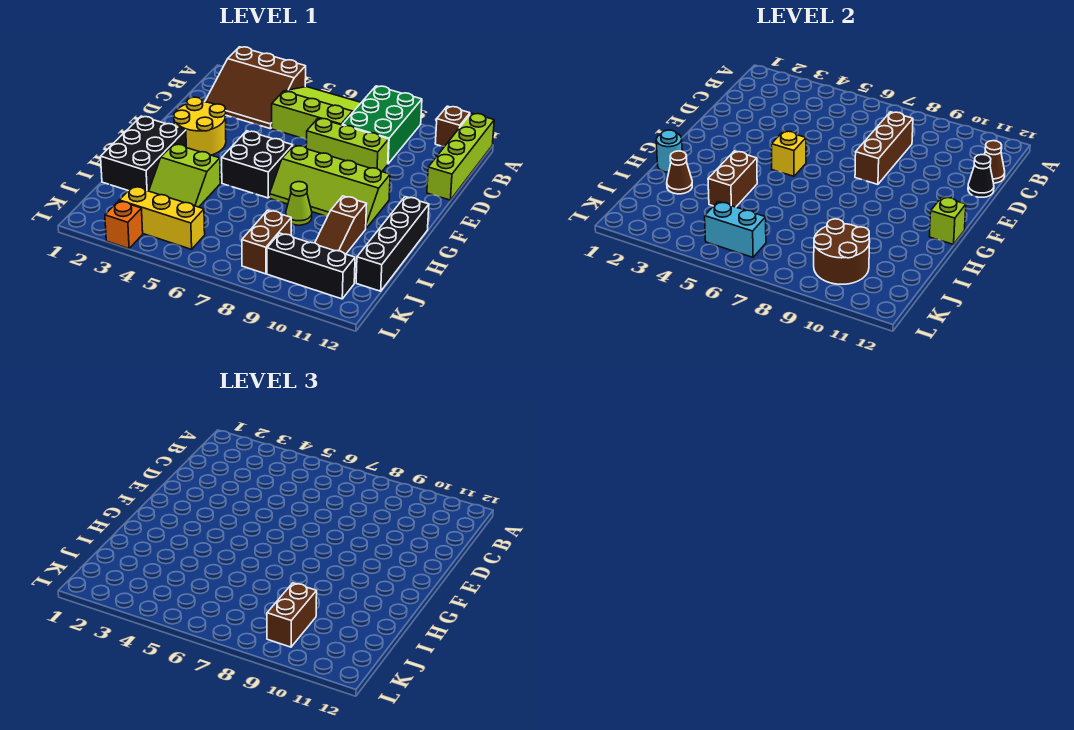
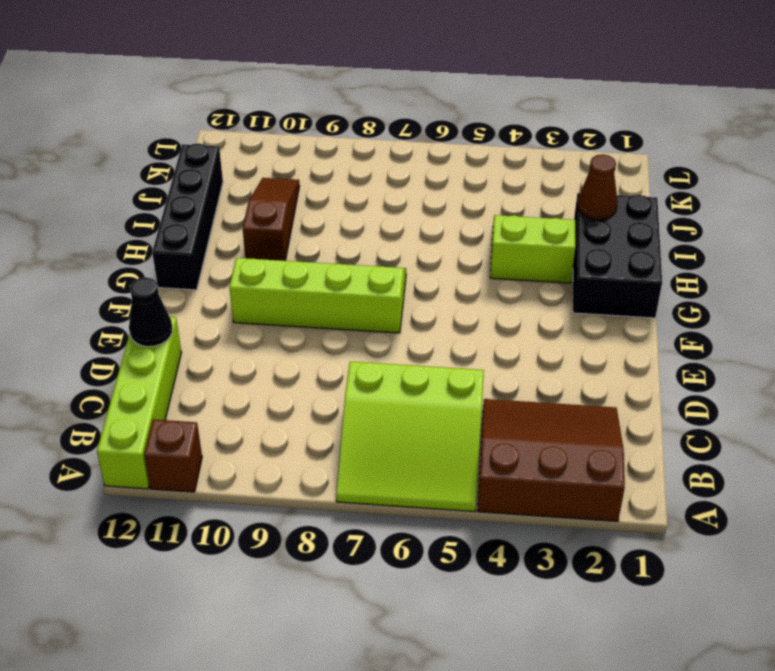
none -> green 2x3 brick [343,86,422,164]
none -> lime 1x3 brick [306,118,389,172]
none -> yellow 2x2 round brick [174,97,226,155]

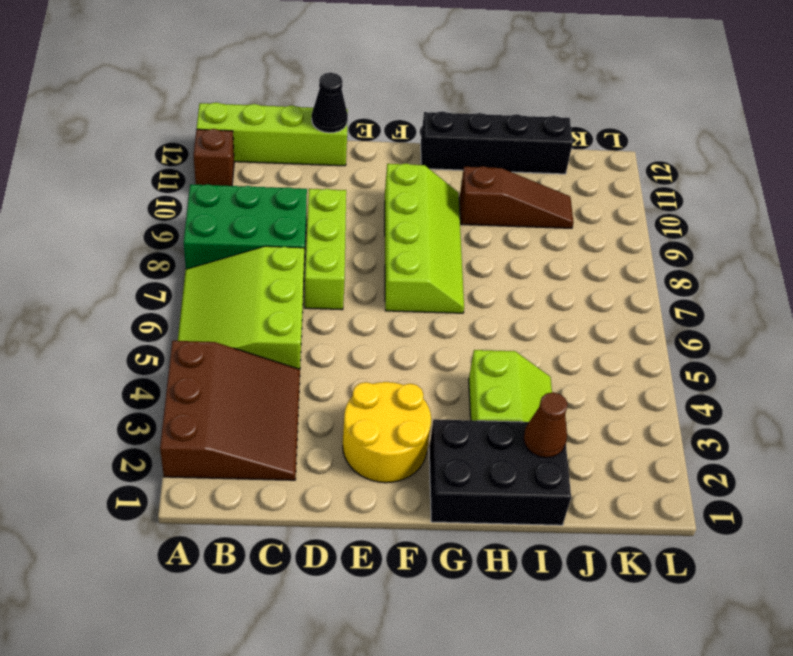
none -> black 2x2 brick [222,131,293,198]
none -> lime 1x1 cone [286,182,312,225]
none -> brown 1x2 brick [242,210,291,274]

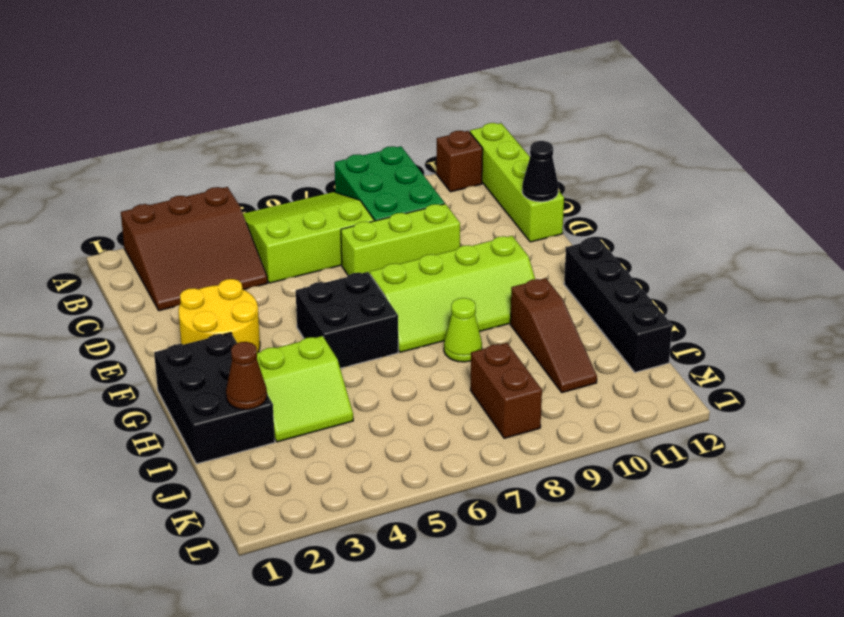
none -> yellow 1x3 brick [119,186,205,249]
none -> black 1x3 brick [267,233,355,299]
none -> orange 1x1 brick [105,201,143,249]

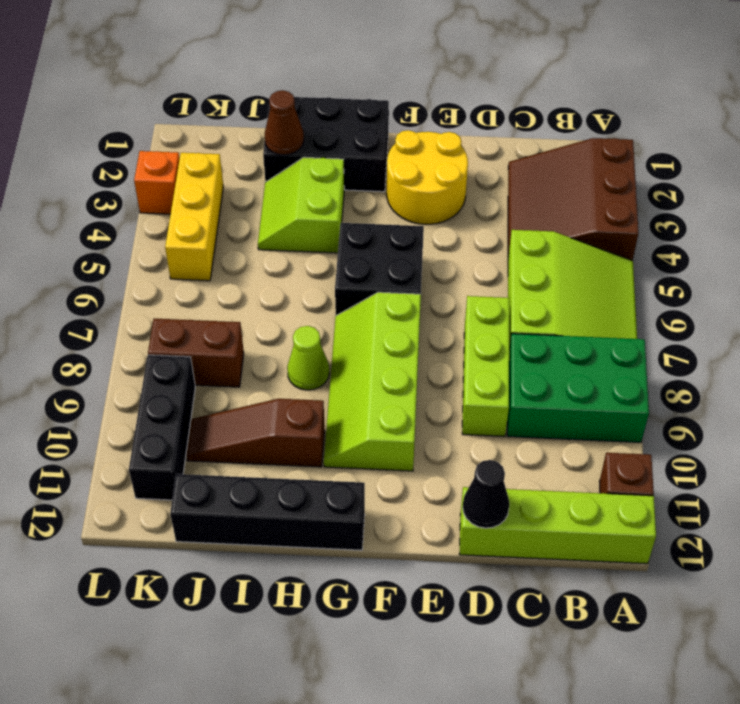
none -> brown 1x3 brick [855,112,913,184]
none -> brown 1x1 cone [984,141,1005,183]
none -> yellow 1x1 brick [771,131,806,176]

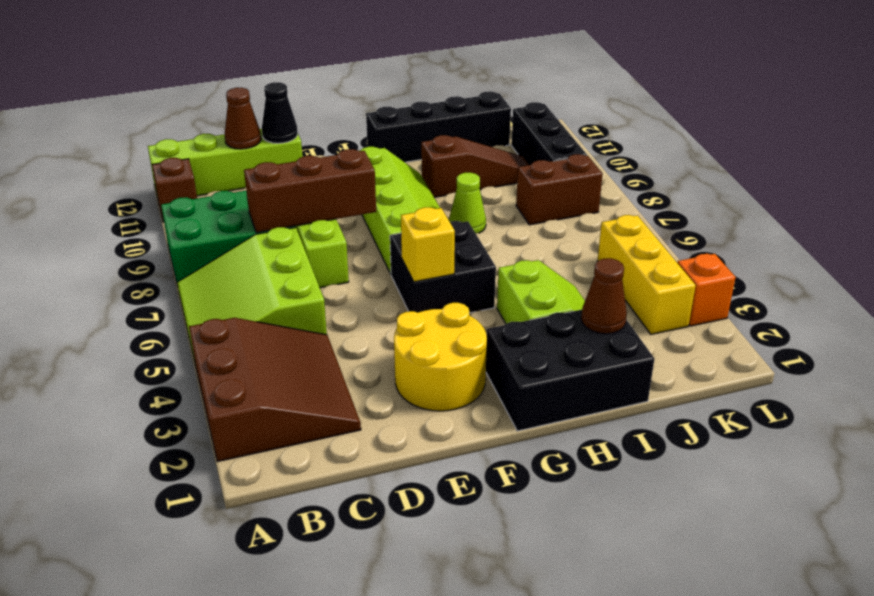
none -> lime 1x1 brick [930,197,966,244]
none -> cyan 1x1 round brick [656,130,682,172]
none -> brown 1x2 brick [708,151,757,207]

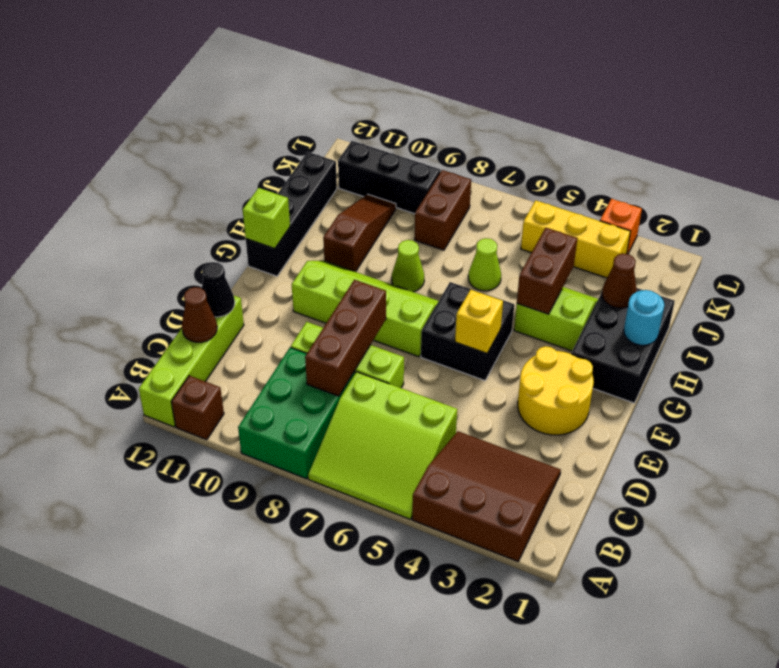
lime 1x1 cone [468,238,501,291] -> none
none -> brown 2x2 round brick [814,219,870,284]
none -> cyan 1x2 brick [705,202,766,257]
none -> brown 1x2 brick [267,583,317,647]

